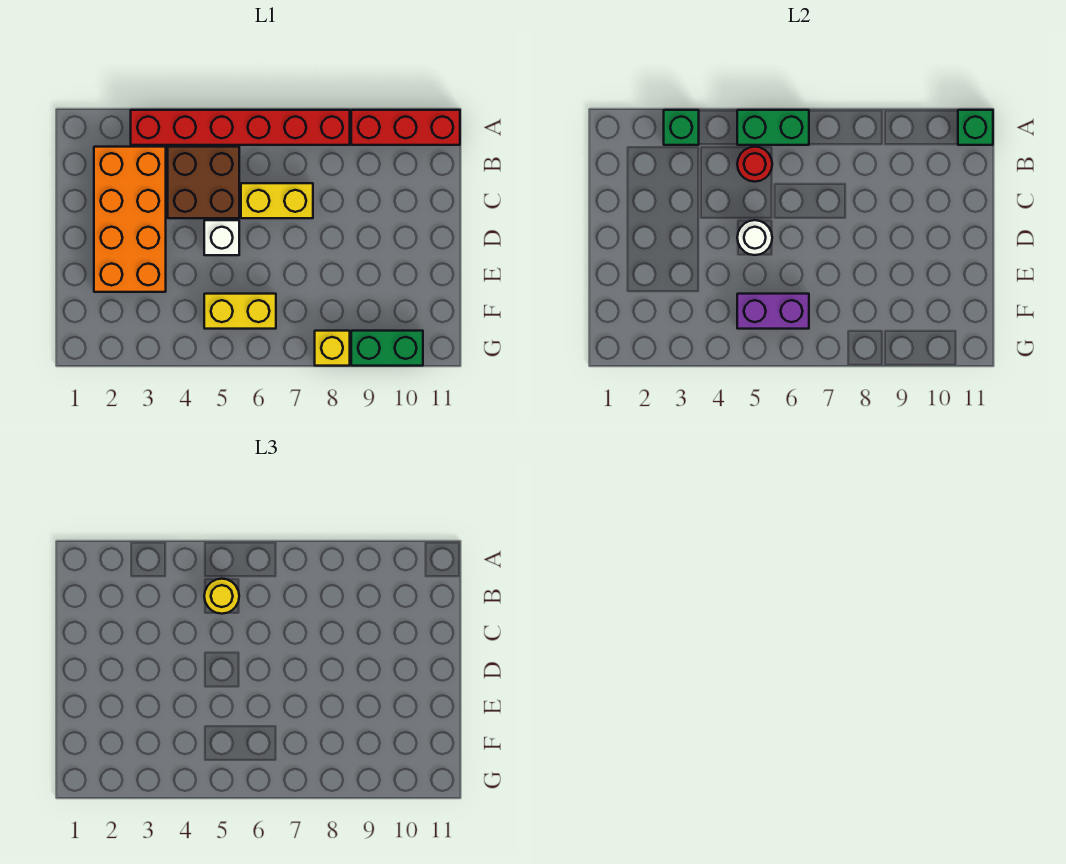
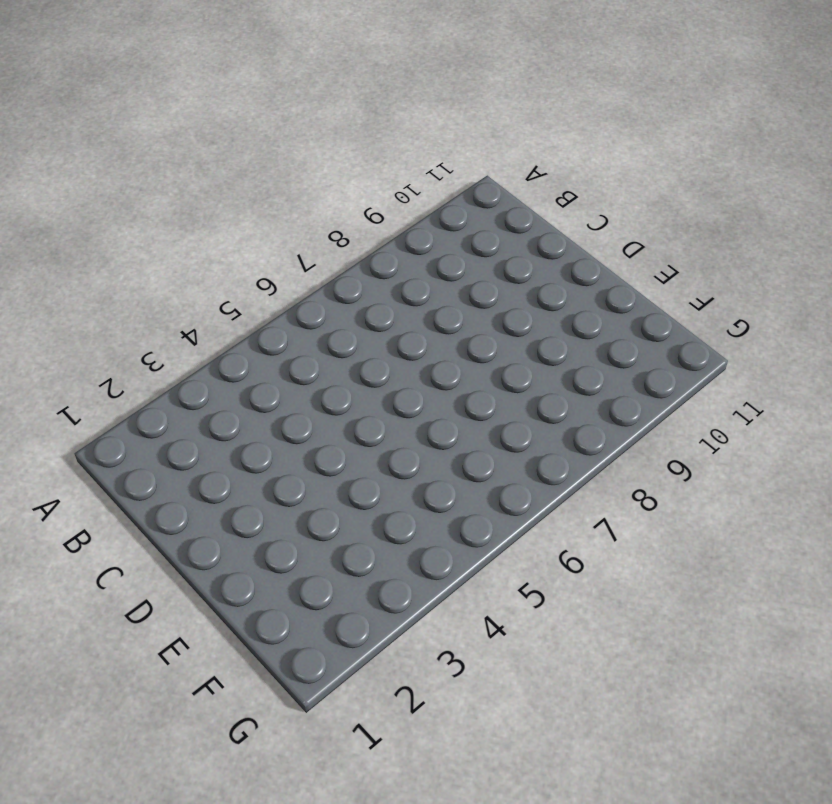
none -> red 1x6 brick [131,110,350,145]
none -> red 1x3 brick [351,110,460,145]
none -> orange 2x4 brick [94,147,166,292]

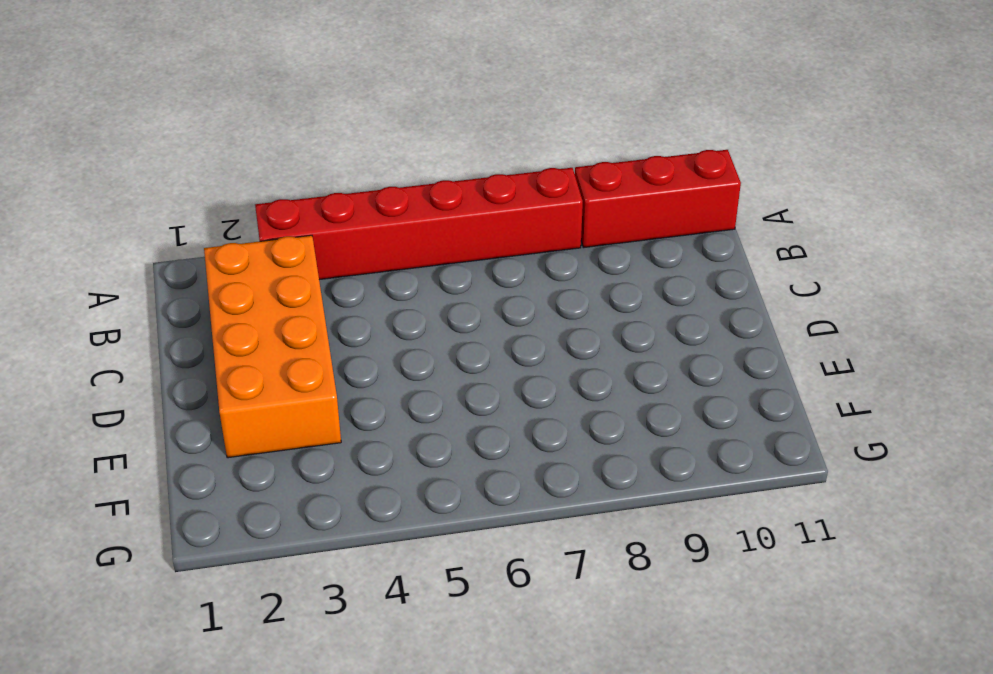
none -> brown 2x2 brick [168,147,239,218]
none -> yellow 1x2 brick [241,183,313,218]
none -> white 1x1 brick [204,220,239,255]

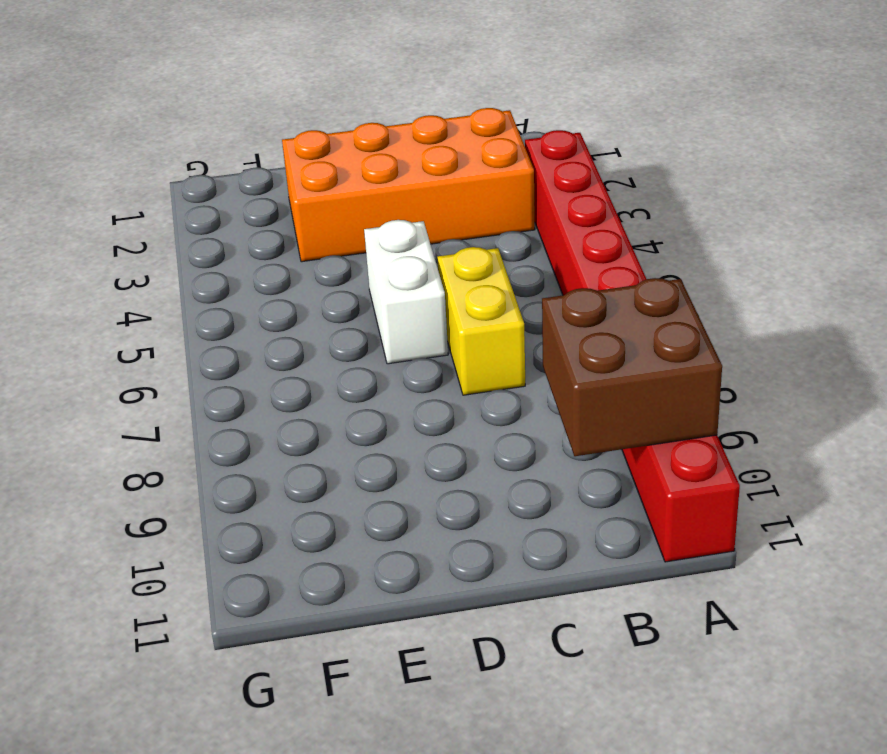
brown 2x2 brick [542,278,722,456] -> brown 2x2 brick moved to [168,147,239,218]
white 1x2 brick [364,220,448,364] -> white 1x1 brick [204,220,239,255]
none -> yellow 1x2 brick [204,294,276,329]
none -> yellow 1x1 brick [315,331,350,366]
none -> green 1x2 brick [351,331,423,366]

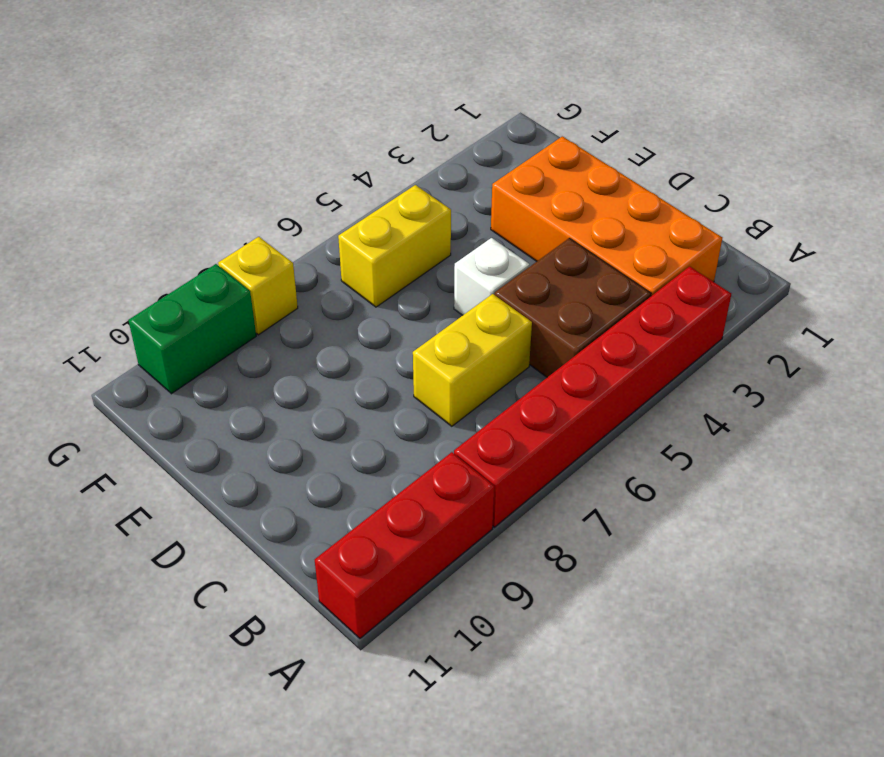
none -> green 1x1 brick [664,110,699,145]
none -> green 1x2 brick [737,110,809,145]
none -> green 1x1 brick [958,110,993,145]

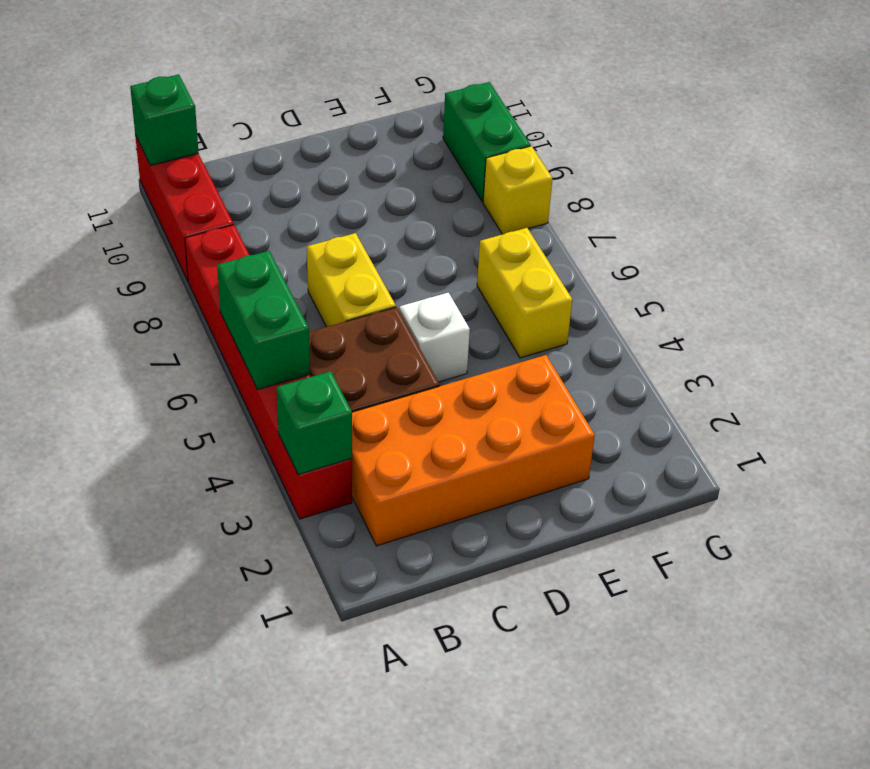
none -> red 1x1 round brick [737,147,772,182]
none -> white 1x1 round brick [737,220,772,255]
none -> purple 1x2 brick [737,294,809,329]

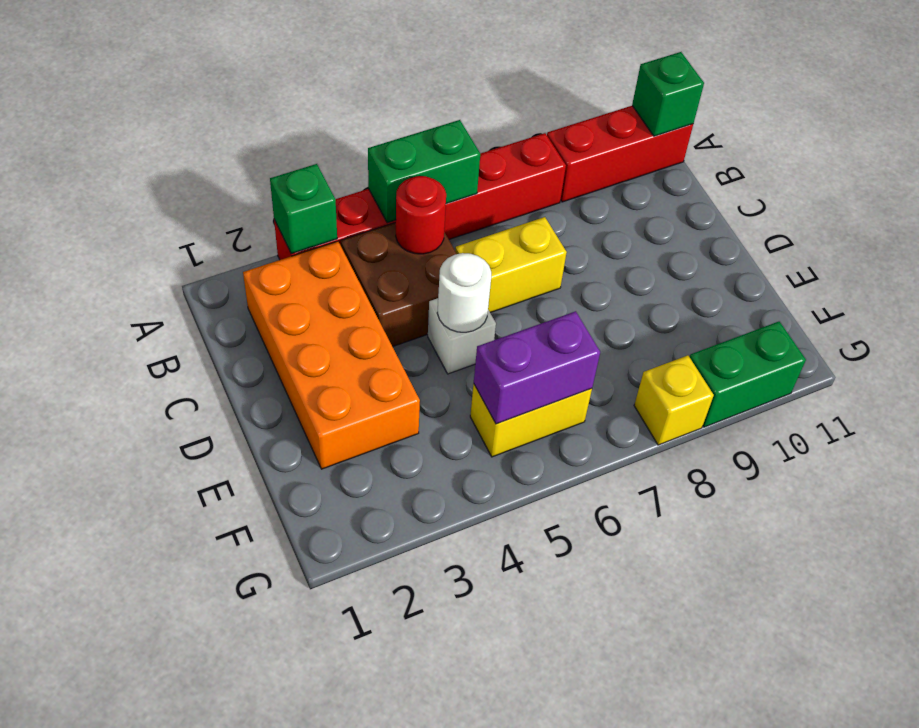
none -> yellow 1x1 round brick [204,579,239,614]

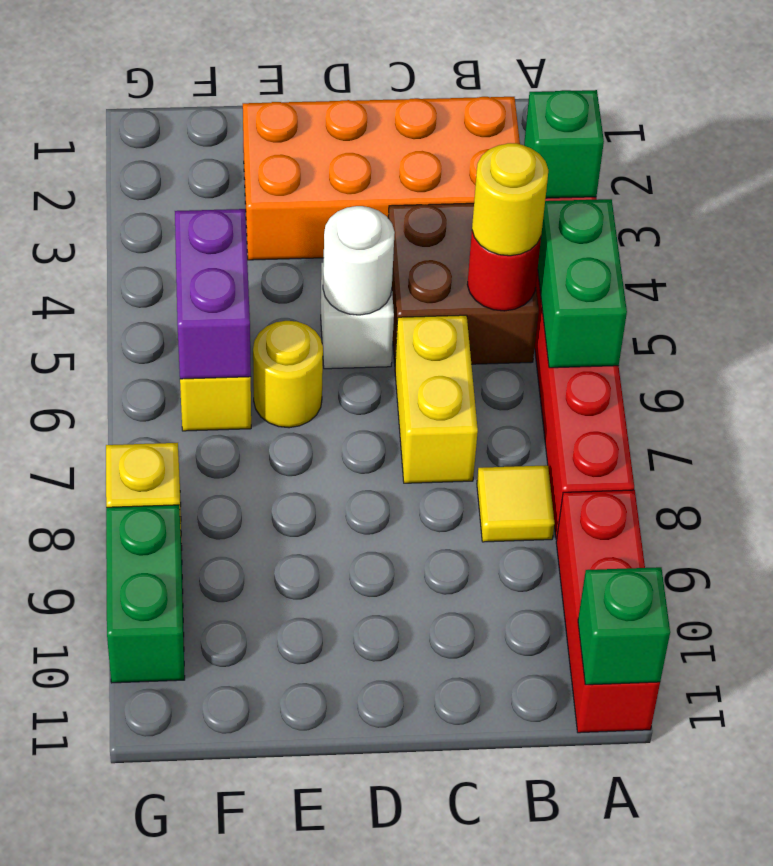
yellow 1x1 tile [477,465,555,542] -> none
yellow 1x1 round brick [253,321,323,428] -> none

